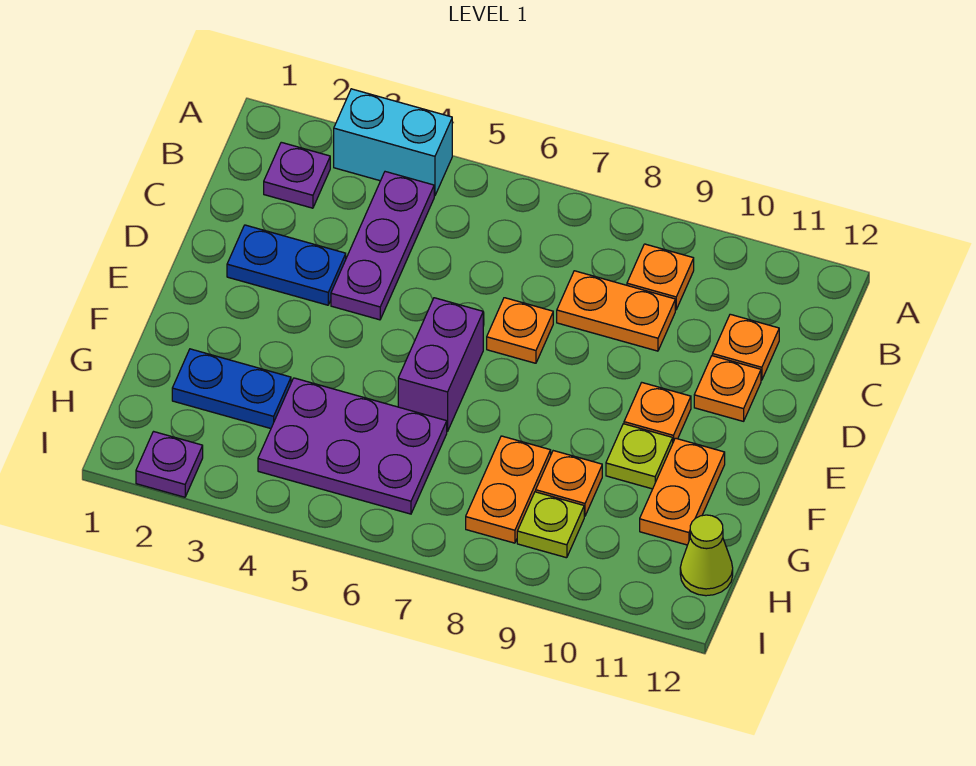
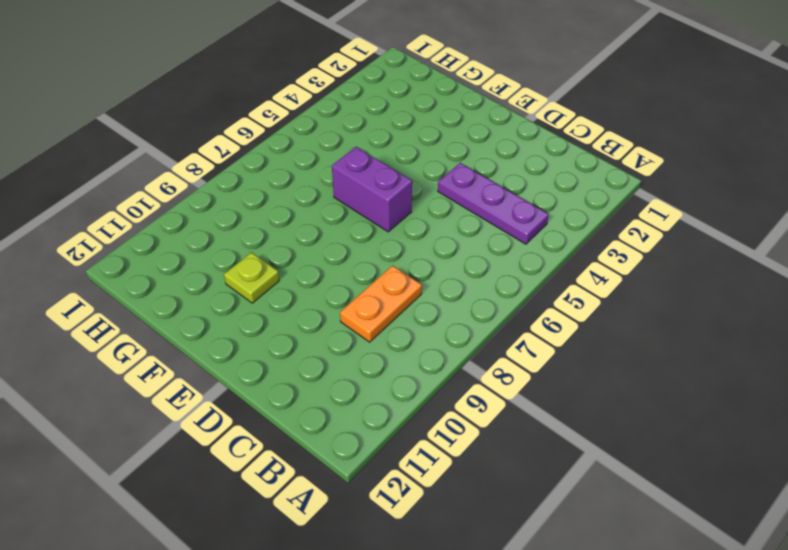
none -> cyan 1x2 brick [334,89,452,196]
none -> purple 1x1 plate [264,142,330,208]
none -> orange 1x1 plate [627,244,694,310]

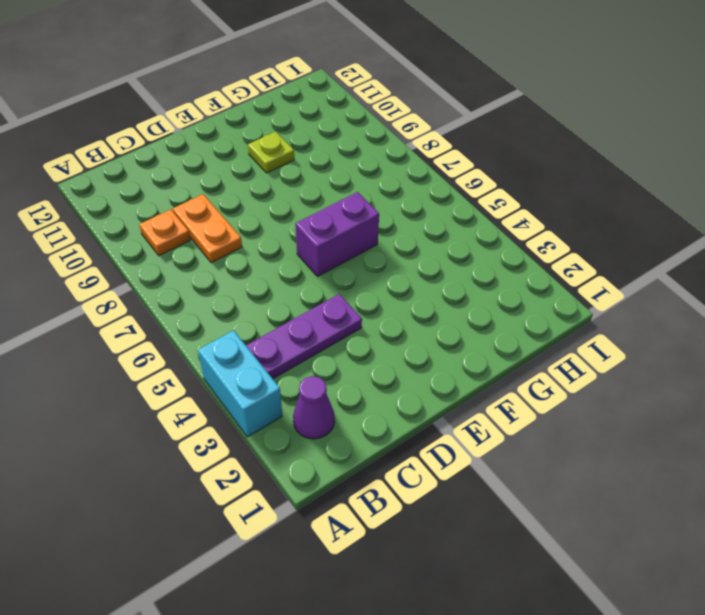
purple 1x1 cone [293,376,335,439] -> purple 1x1 plate [264,142,330,208]
none -> orange 1x1 plate [712,314,779,380]
none -> blue 1x2 plate [227,225,346,305]
none -> orange 1x1 plate [487,298,553,363]

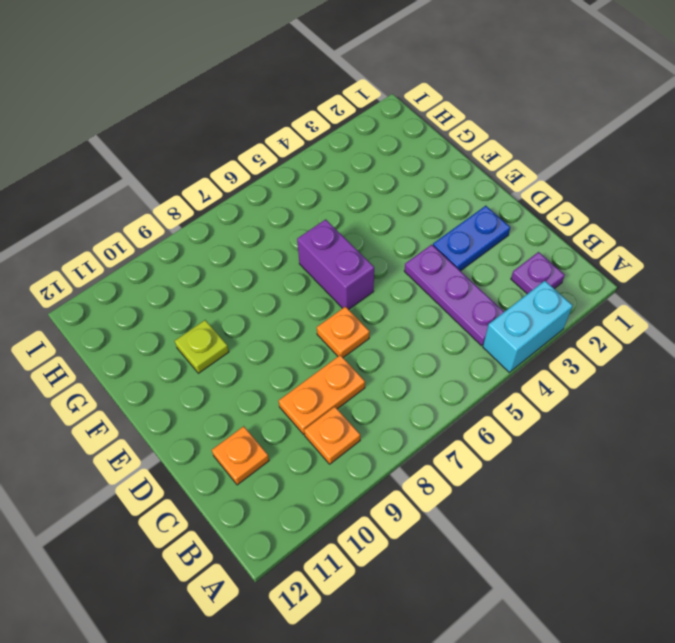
none -> orange 1x1 plate [694,356,761,421]
none -> orange 1x1 plate [624,383,691,442]
none -> orange 1x2 plate [640,438,725,545]

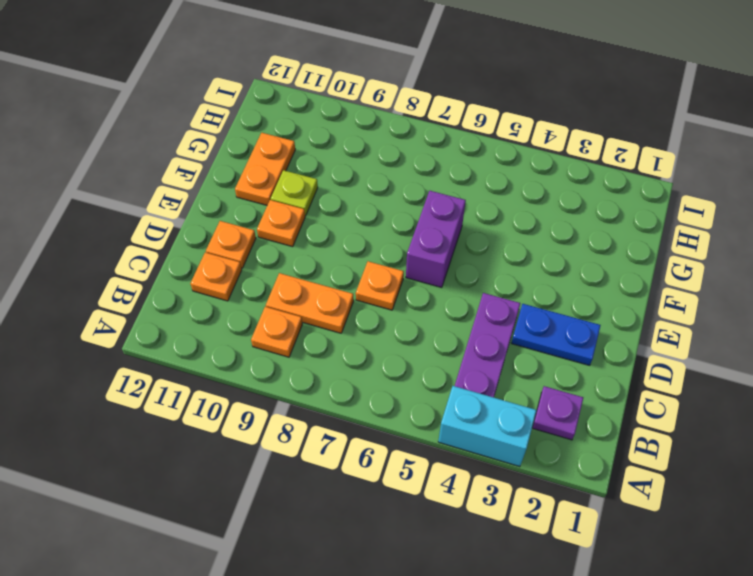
none -> blue 1x2 plate [172,349,291,428]
none -> purple 2x3 plate [258,378,447,514]
none -> orange 1x2 plate [466,436,551,543]

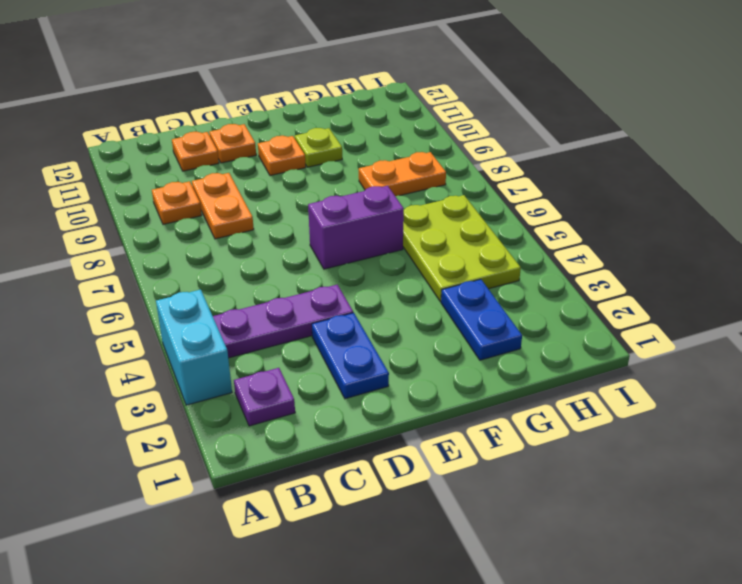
lime 2x3 plate [403,195,521,301] -> purple 2x3 plate [258,378,447,514]
none -> orange 1x1 plate [487,298,553,363]
none -> orange 1x2 plate [640,438,725,545]
none -> orange 1x1 plate [536,451,602,516]

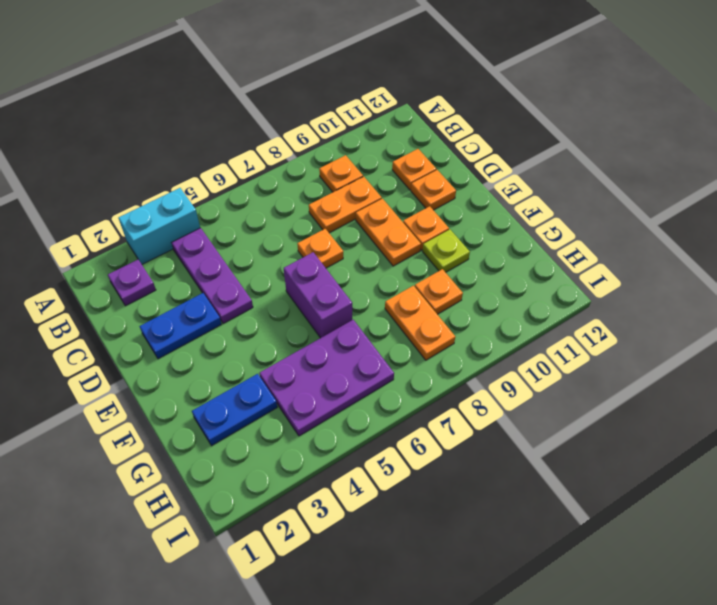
orange 1x2 plate [356,199,421,266] -> orange 1x2 plate moved to [640,438,725,545]
none -> lime 1x1 plate [517,492,584,558]
none -> lime 1x1 cone [680,515,733,596]
none -> purple 1x1 plate [136,432,203,497]

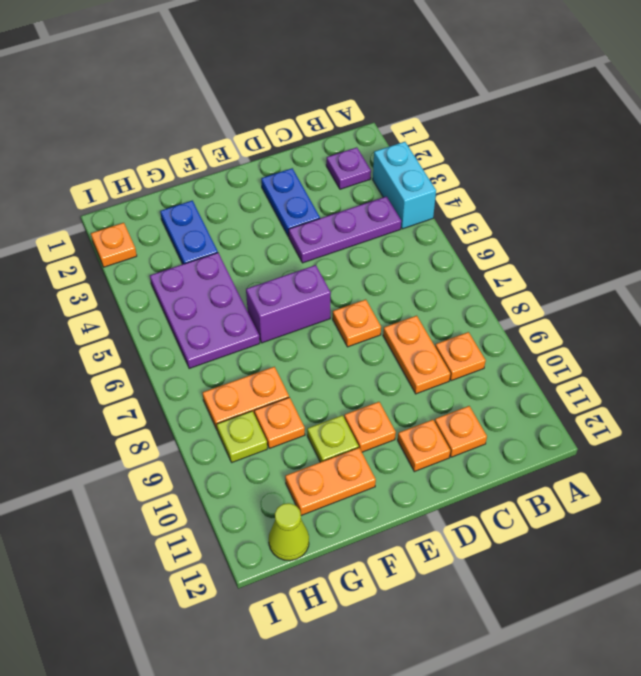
orange 1x1 plate [91,223,137,267] -> purple 1x1 plate [136,432,203,497]

